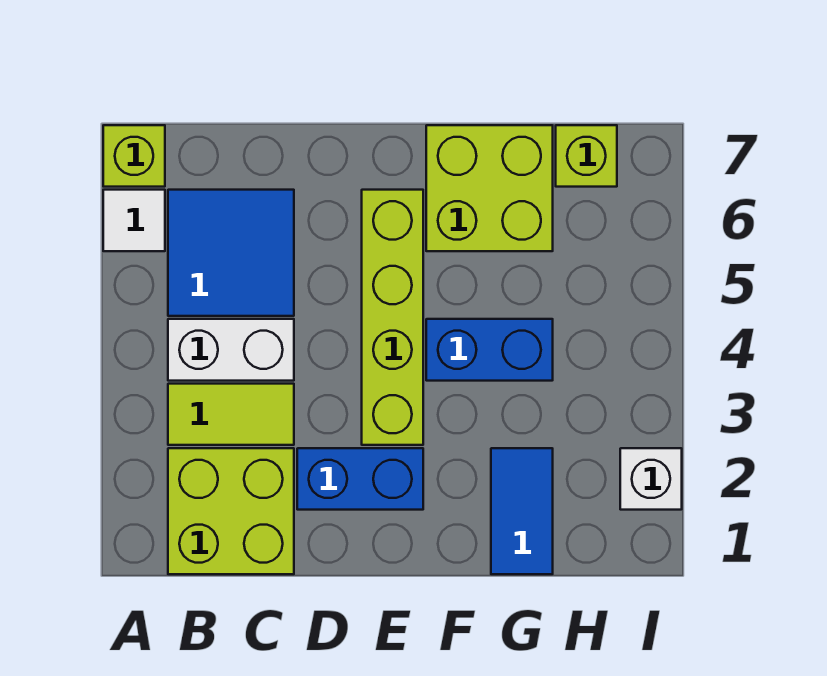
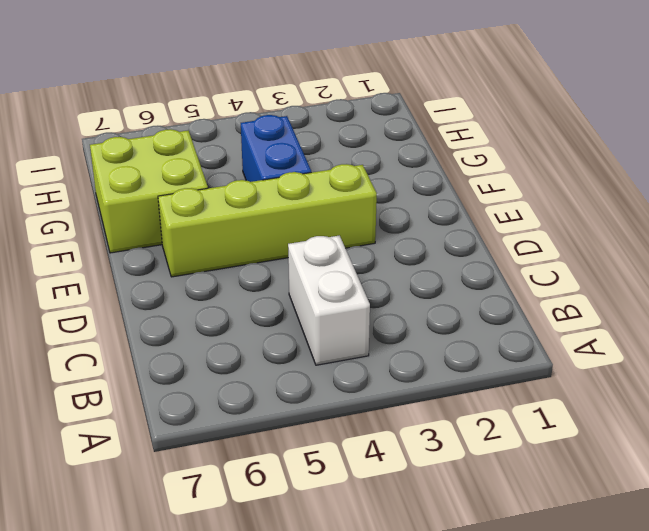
none -> white 1x1 tile [103,190,165,251]
none -> lime 1x1 brick [103,125,165,187]
none -> lime 2x2 brick [168,448,294,574]

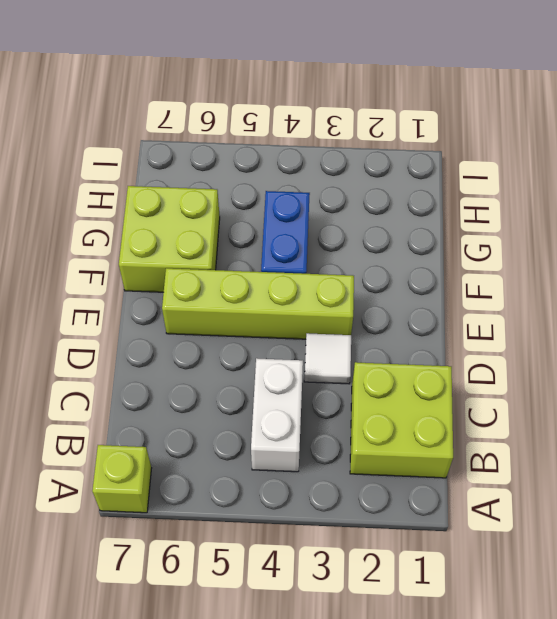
white 1x1 tile [304,333,351,384] -> white 1x1 tile moved to [103,190,165,251]
none -> lime 1x2 tile [168,384,294,445]
none -> blue 2x2 tile [168,190,294,316]
none -> blue 1x2 brick [297,448,423,510]

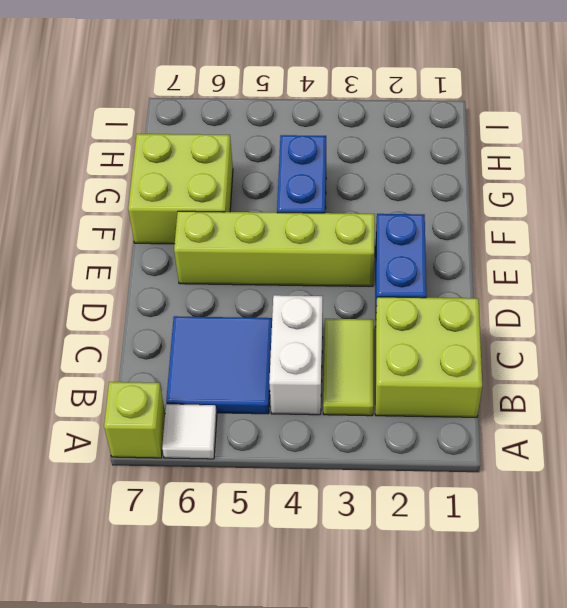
none -> blue 1x2 tile [491,448,553,574]
none -> lime 1x1 brick [556,125,617,187]
none -> white 1x1 brick [620,448,682,510]

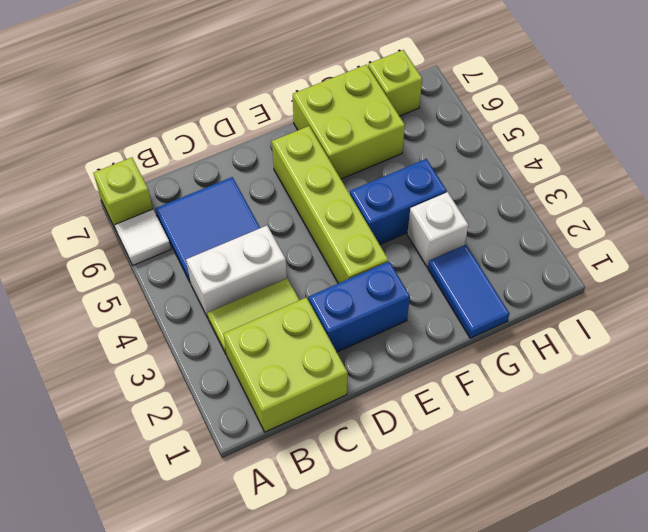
white 1x1 brick [407,192,469,267] -> white 1x1 brick moved to [620,448,682,510]

